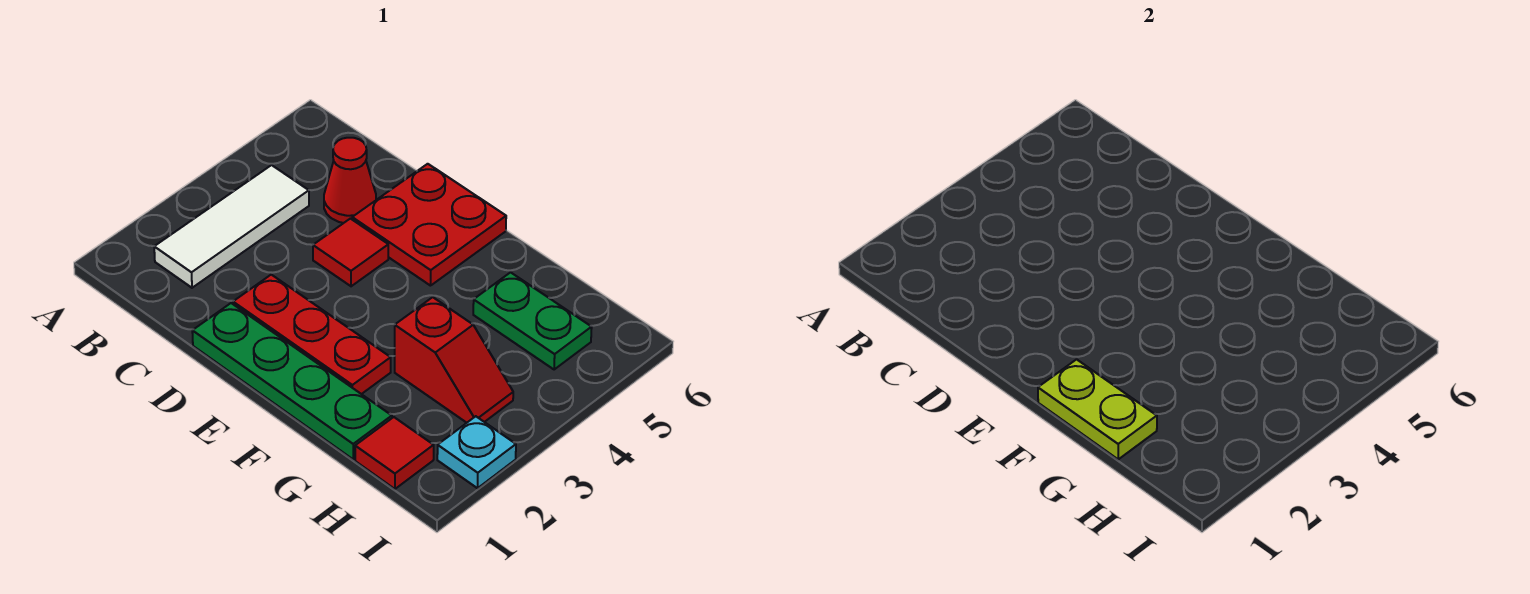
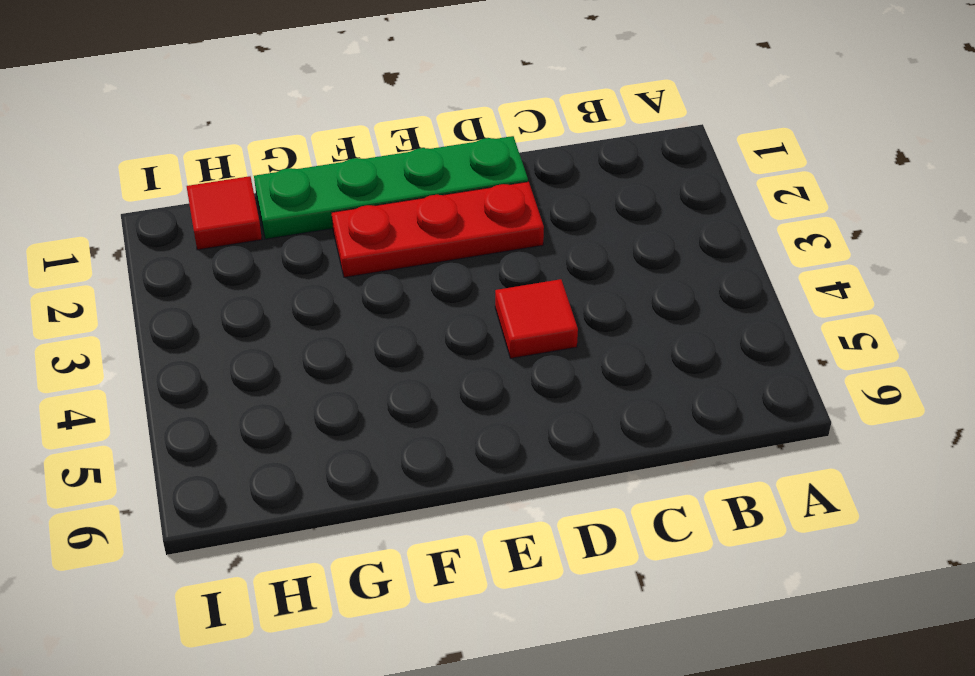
none -> white 1x3 tile [154,165,309,288]
none -> red 1x1 cone [324,138,376,223]

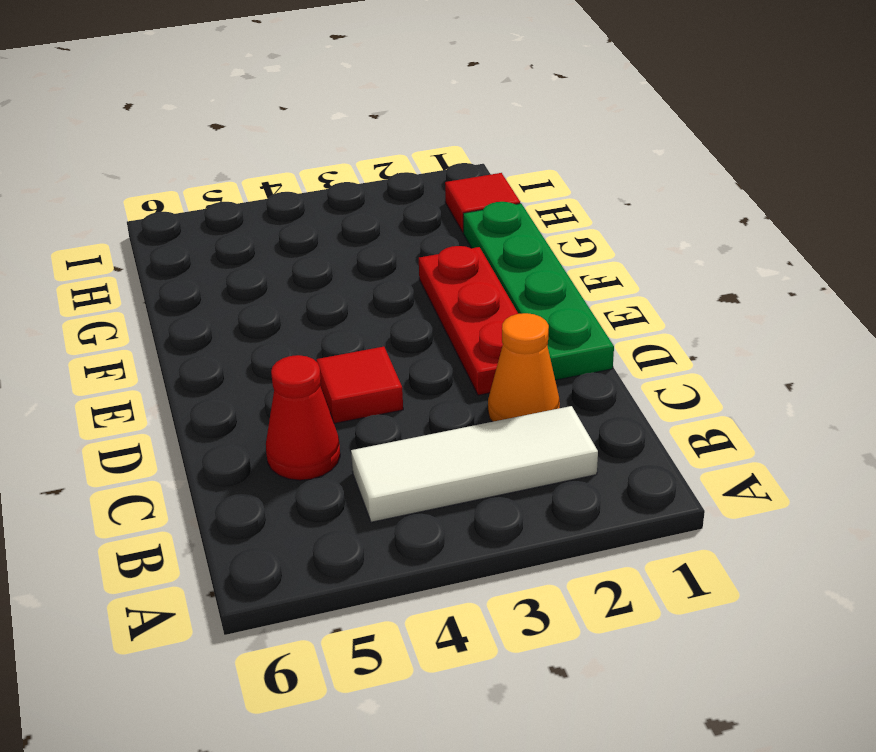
orange 1x1 cone [488,313,560,422] -> none
none -> red 2x2 plate [352,164,506,286]
none -> red 1x2 slope [395,297,513,423]

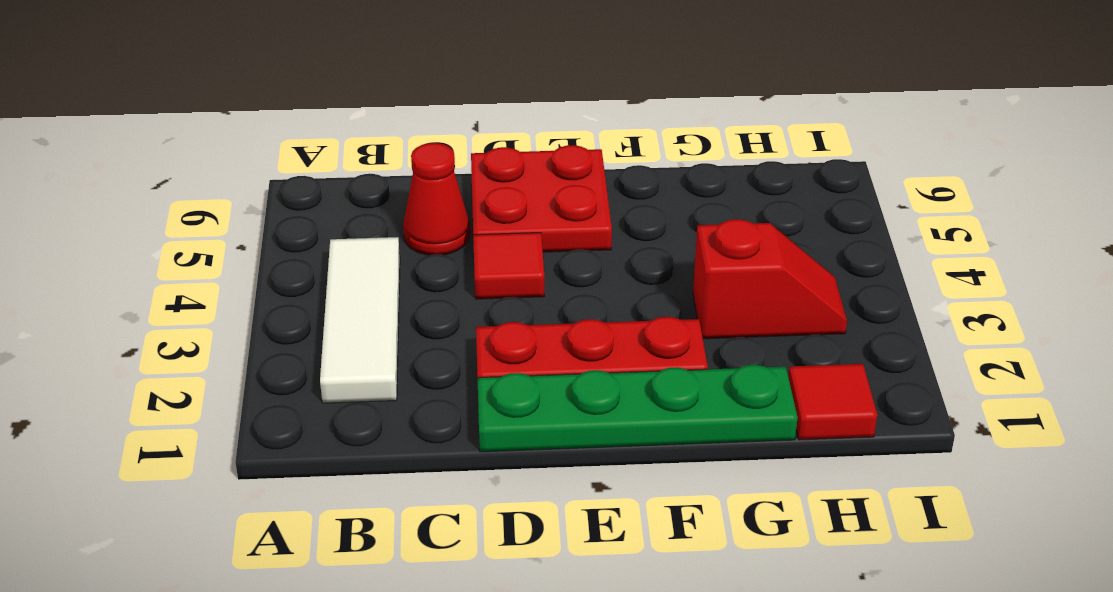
none -> green 1x2 plate [473,272,592,370]
none -> cyan 1x1 plate [437,416,516,488]

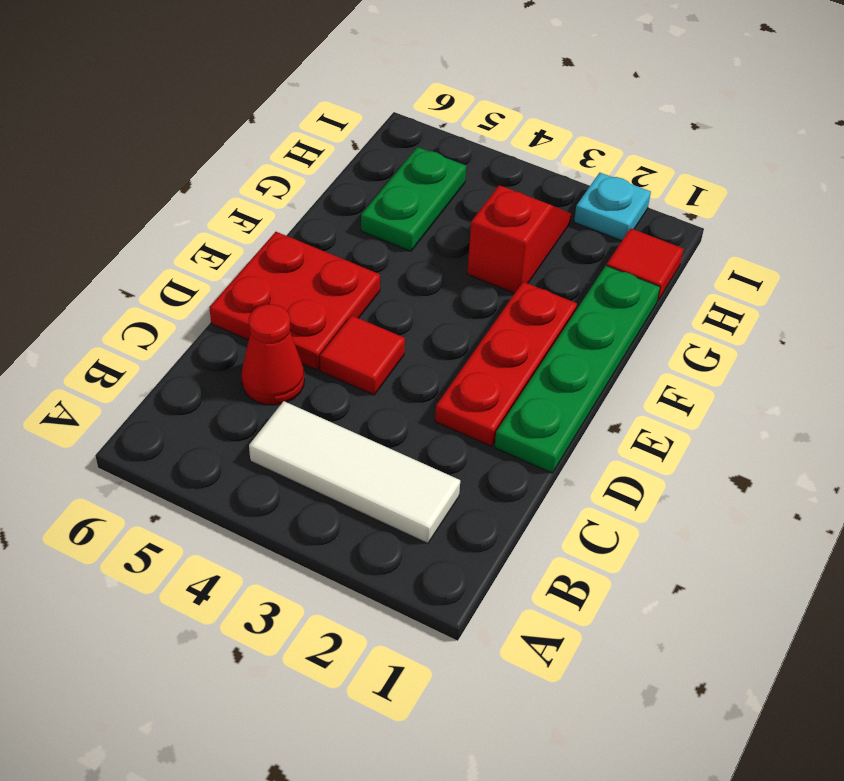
none -> lime 1x2 plate [1038,359,1157,459]

